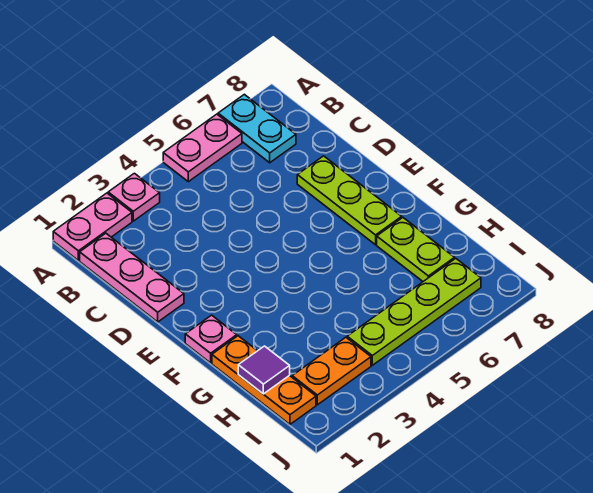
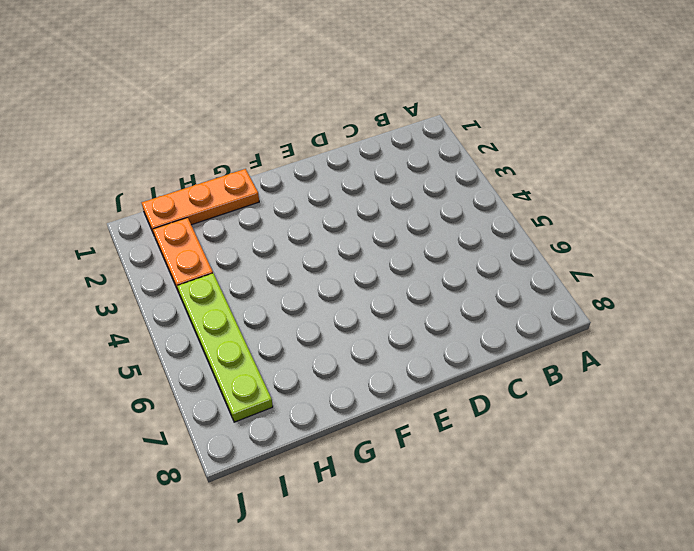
none -> pink 1x2 plate [53,193,132,260]
none -> pink 1x1 plate [108,173,160,221]
none -> pink 1x2 plate [163,114,242,182]

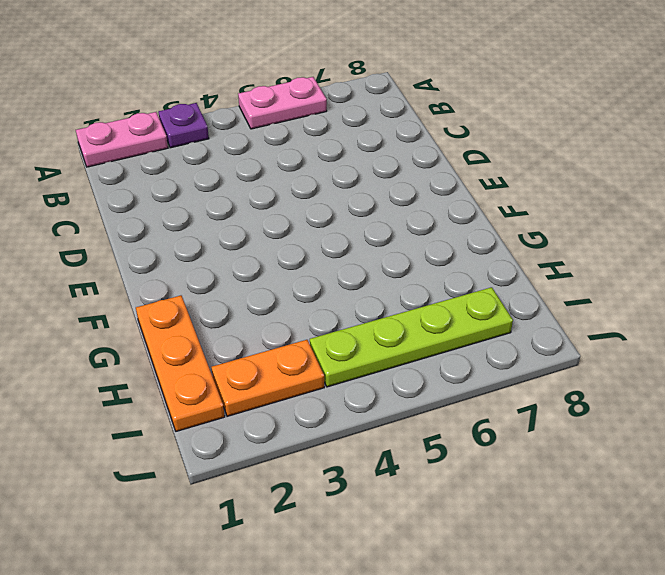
purple 1x1 plate [159,103,209,148] -> pink 1x1 plate [108,173,160,221]
none -> cyan 1x2 plate [218,94,296,163]
none -> pink 1x3 plate [80,233,184,322]
none -> lime 1x3 plate [297,156,402,245]

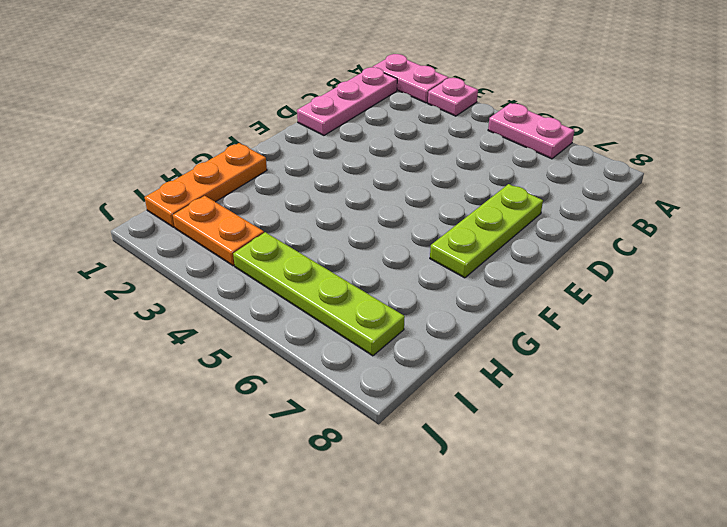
none -> cyan 1x2 plate [218,94,296,163]
none -> pink 1x1 plate [185,315,237,363]
none -> lime 1x2 plate [377,218,455,281]

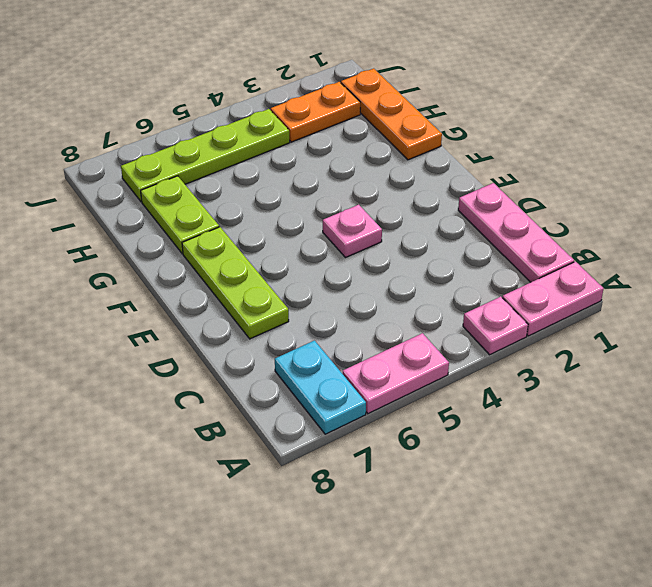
pink 1x1 plate [323,205,382,258] -> pink 1x1 plate moved to [185,315,237,363]
none -> purple 1x1 tile [238,346,290,394]

